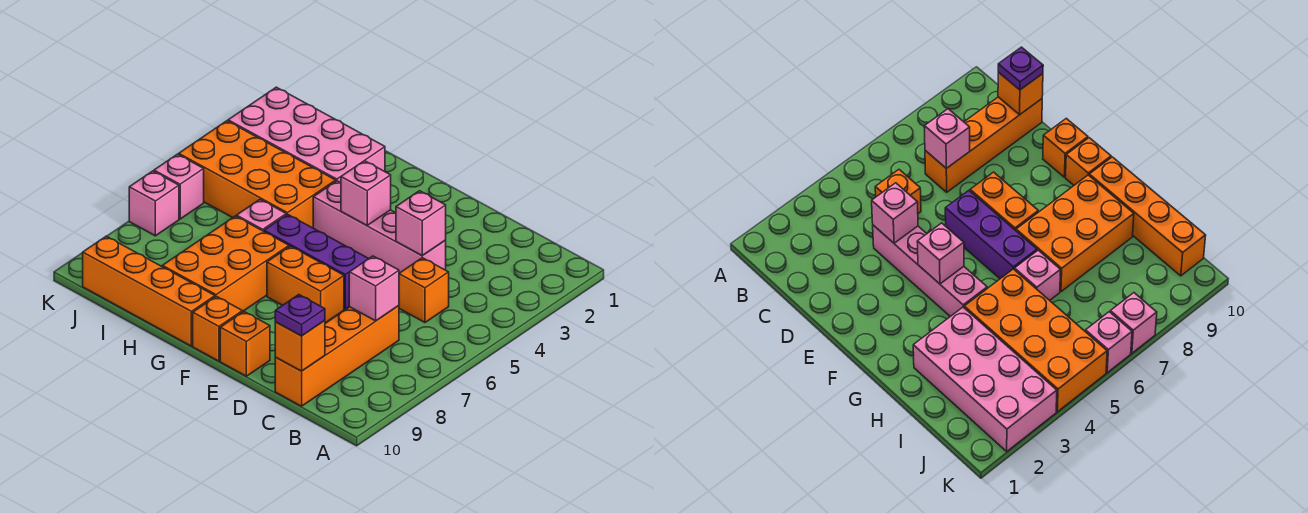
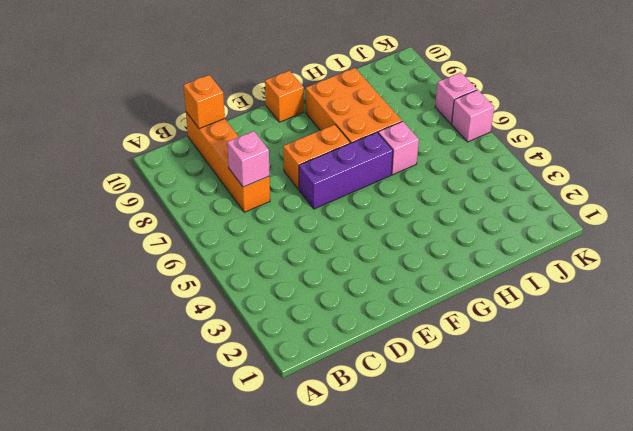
none -> orange 1x1 brick [399,258,449,322]
none -> pink 1x4 brick [313,181,446,273]
none -> orange 1x1 brick [220,312,270,376]

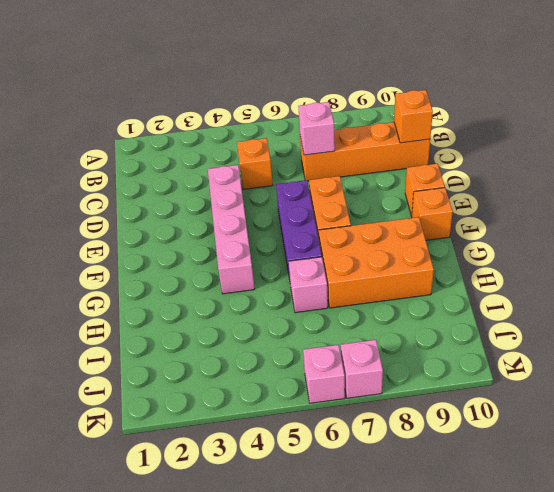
none -> orange 1x4 brick [83,236,215,346]
none -> pink 2x4 brick [228,87,385,183]
none -> orange 2x4 brick [179,121,336,228]

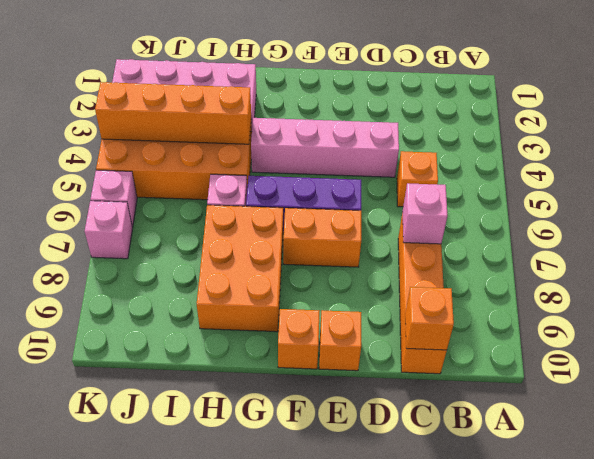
orange 1x4 brick [95,82,251,144] -> orange 1x4 brick moved to [83,236,215,346]
none -> pink 1x1 brick [396,191,446,256]
none -> pink 1x1 brick [341,161,391,225]
none -> purple 1x1 plate [275,295,325,336]

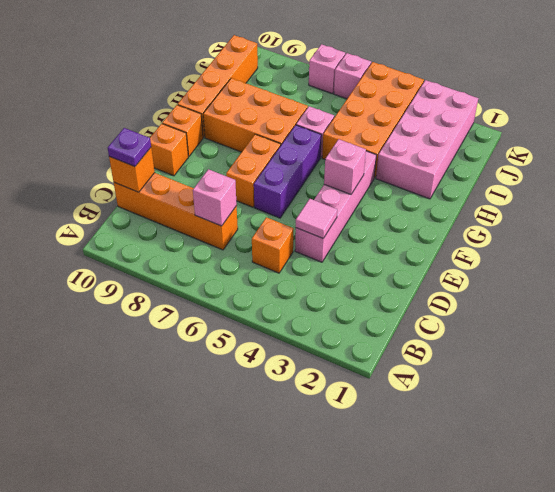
pink 1x1 tile [296,199,337,238] -> pink 1x1 brick [396,191,446,256]

